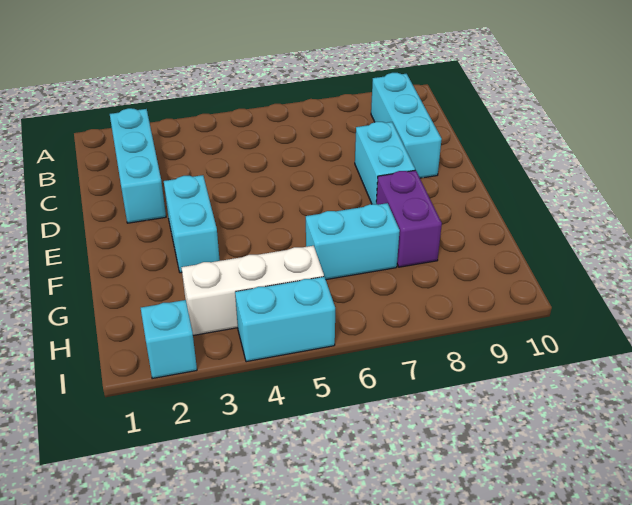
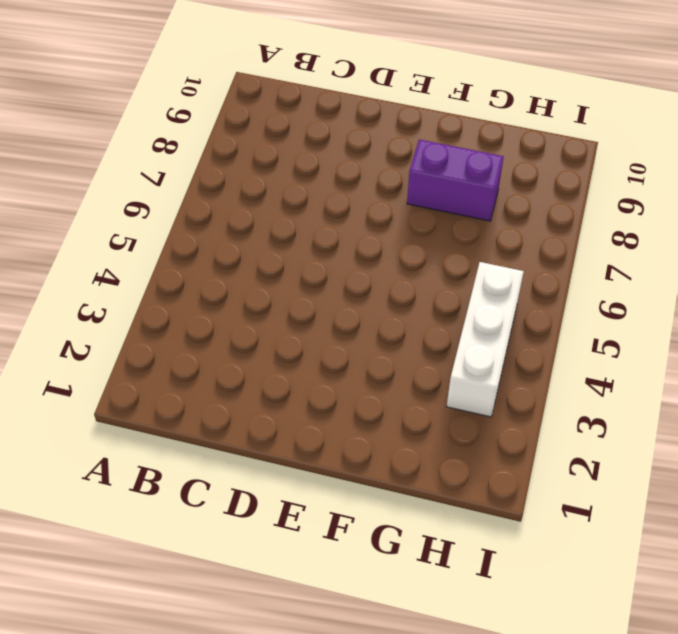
none -> cyan 1x3 brick [110,108,166,223]
none -> cyan 1x3 brick [371,73,442,178]

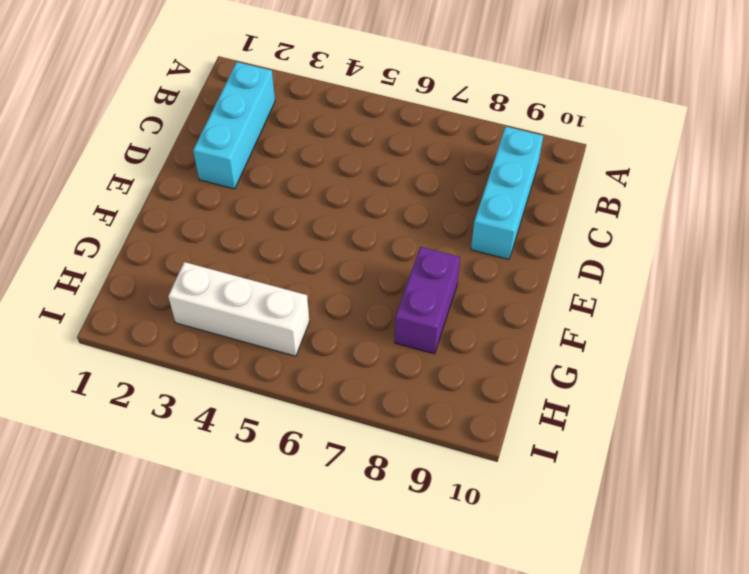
none -> cyan 1x2 brick [355,122,415,204]
none -> cyan 1x2 brick [164,175,220,273]

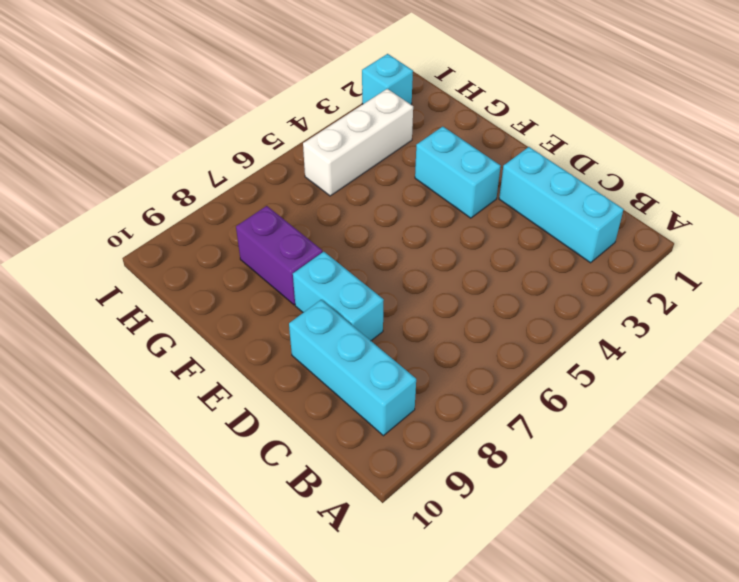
none -> cyan 1x2 brick [306,203,400,280]
none -> cyan 1x2 brick [235,277,335,362]

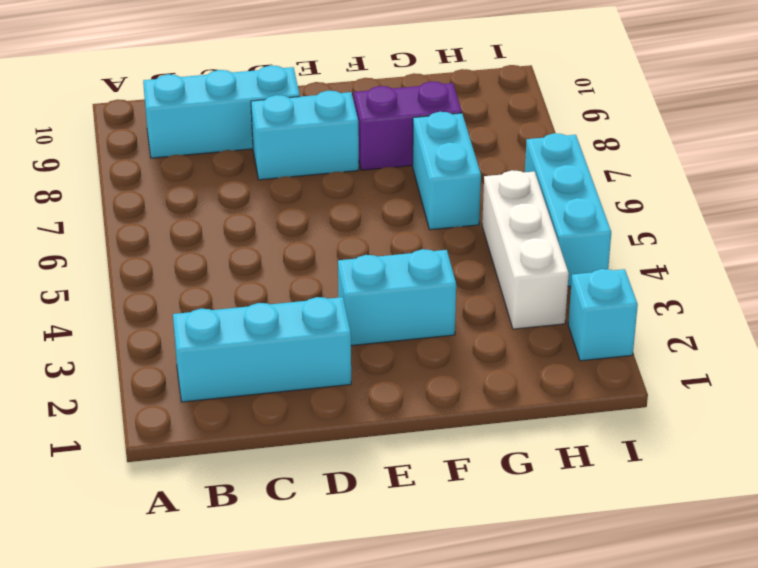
cyan 1x3 brick [525,133,611,286] -> cyan 1x2 brick [235,277,335,362]

